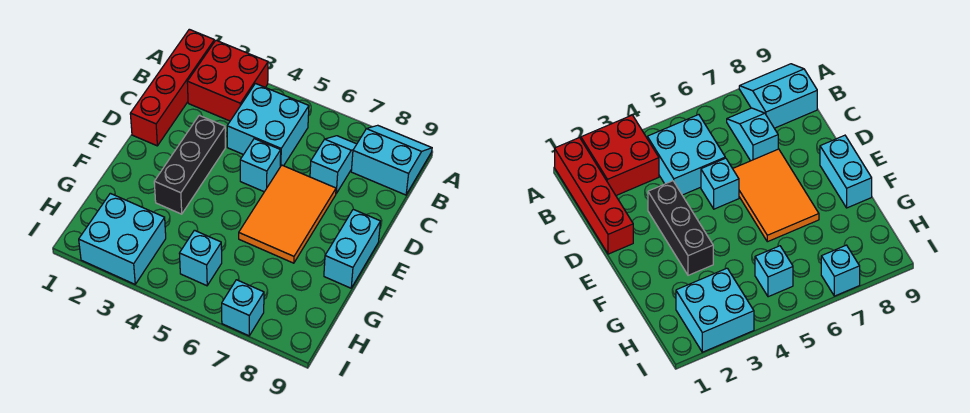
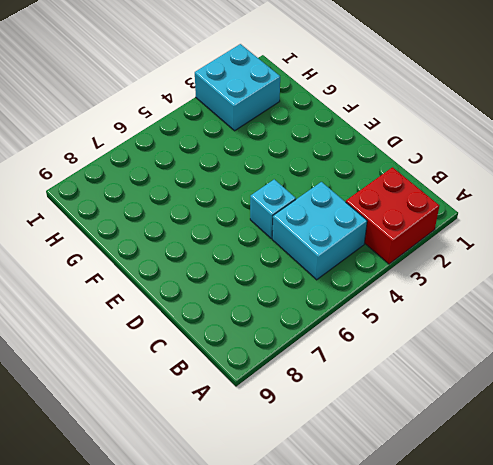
none -> red 1x4 brick [130,29,214,146]
none -> cyan 2x2 slope [351,125,432,195]
none -> cyan 1x2 slope [310,136,357,193]

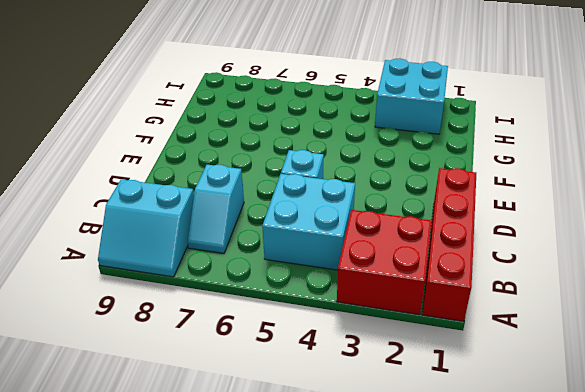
none -> black 1x3 brick [154,115,225,214]
none -> orange 2x3 tile [239,165,336,263]
none -> cyan 1x2 brick [324,209,380,288]

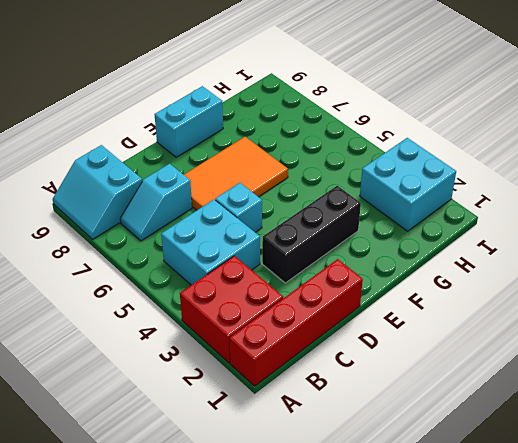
none -> cyan 1x1 brick [179,230,222,286]
none -> cyan 1x1 brick [222,280,264,336]

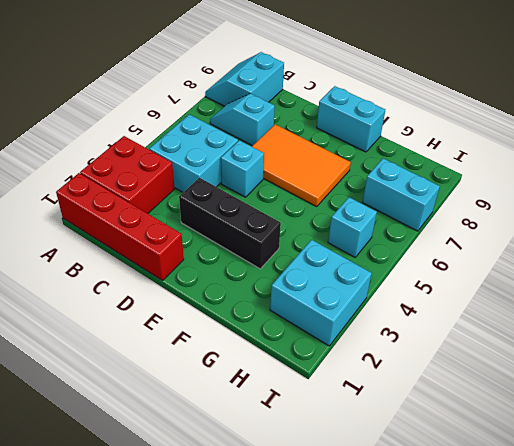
cyan 1x2 brick [362,159,440,231] -> cyan 1x1 brick [222,280,264,336]

